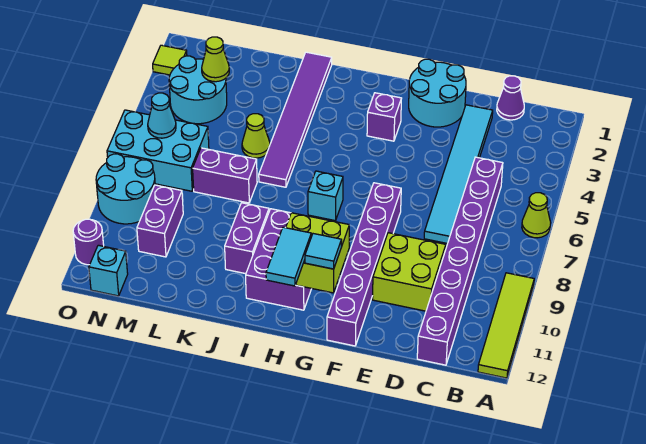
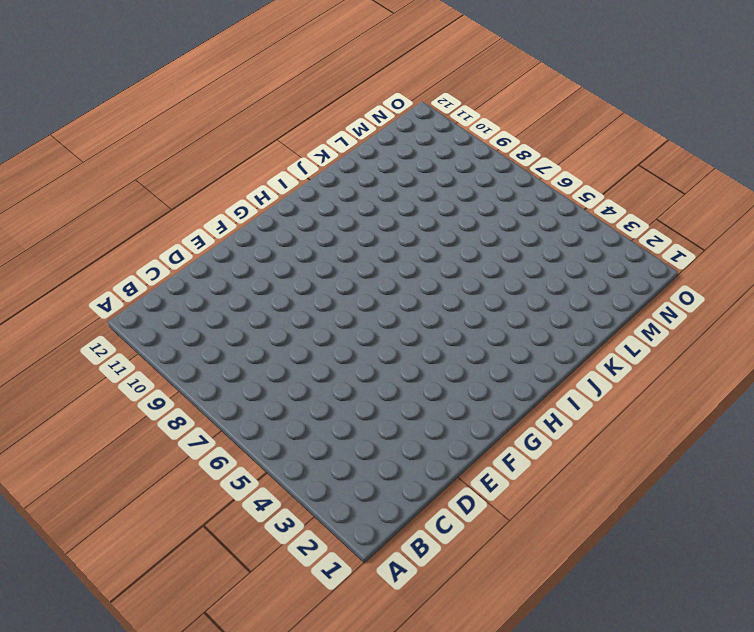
none -> lime 1x1 cone [522,193,551,238]
none -> lime 1x4 tile [478,273,534,378]
none -> purple 1x1 cone [497,76,524,120]

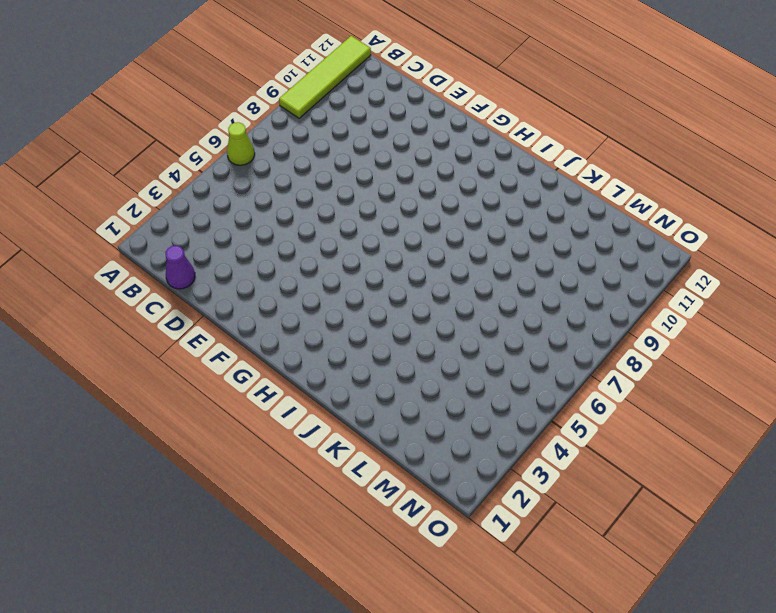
none -> purple 1x8 brick [417,157,503,365]
none -> cyan 1x6 tile [424,105,493,244]
none -> lime 2x2 brick [373,233,446,311]

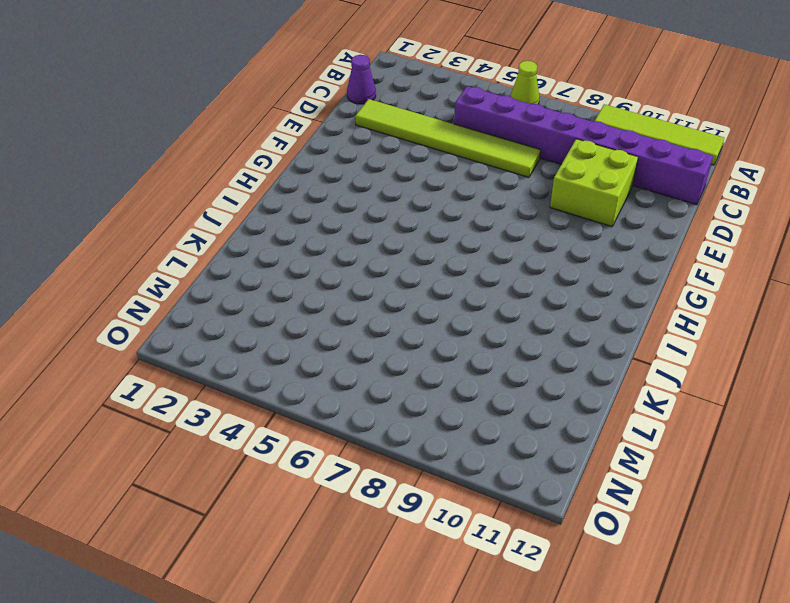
lime 1x6 tile [355,99,541,177] -> cyan 1x6 tile [424,105,493,244]
none -> cyan 2x2 round brick [409,59,466,127]
none -> purple 1x6 brick [327,183,401,346]
none -> purple 1x1 brick [367,93,402,141]

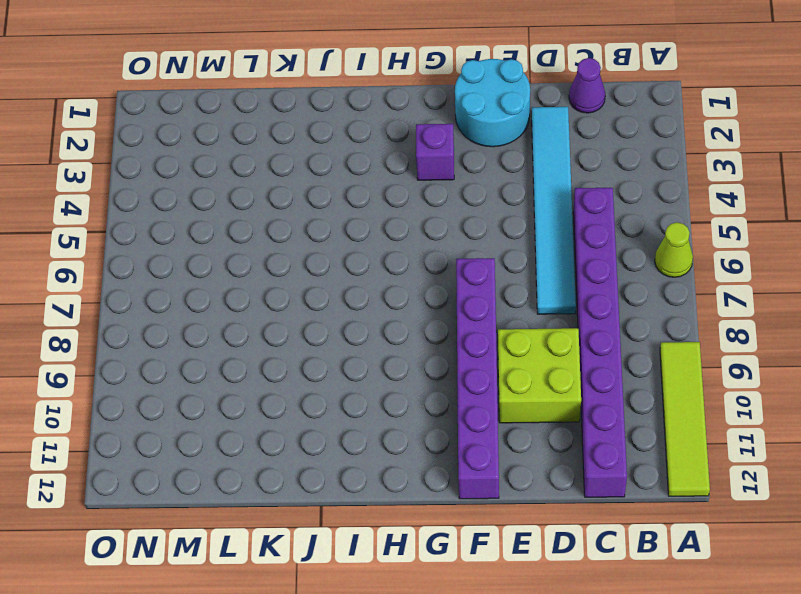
none -> cyan 1x1 brick [308,171,343,221]
none -> purple 2x3 brick [246,209,312,310]
none -> purple 1x6 tile [259,52,332,187]

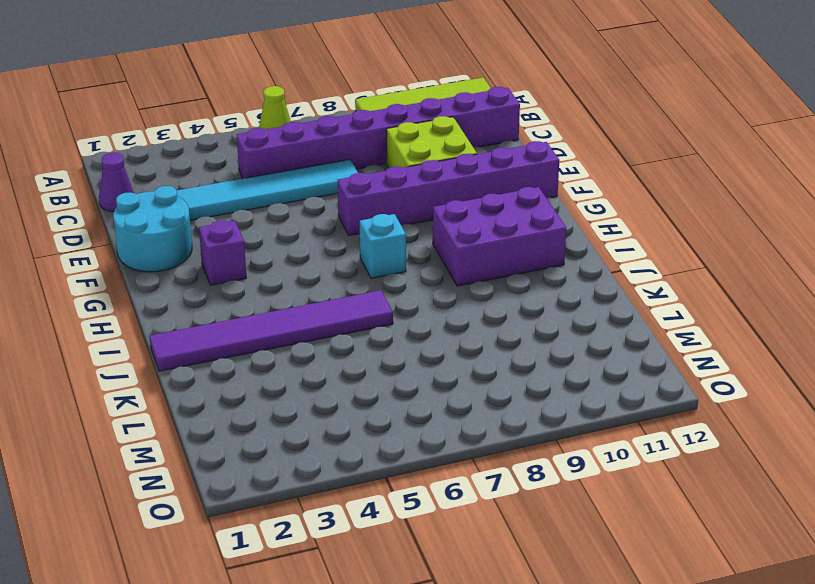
none -> purple 1x2 brick [225,203,269,274]
none -> lime 1x1 cone [242,114,270,158]
none -> purple 1x2 brick [193,148,257,203]

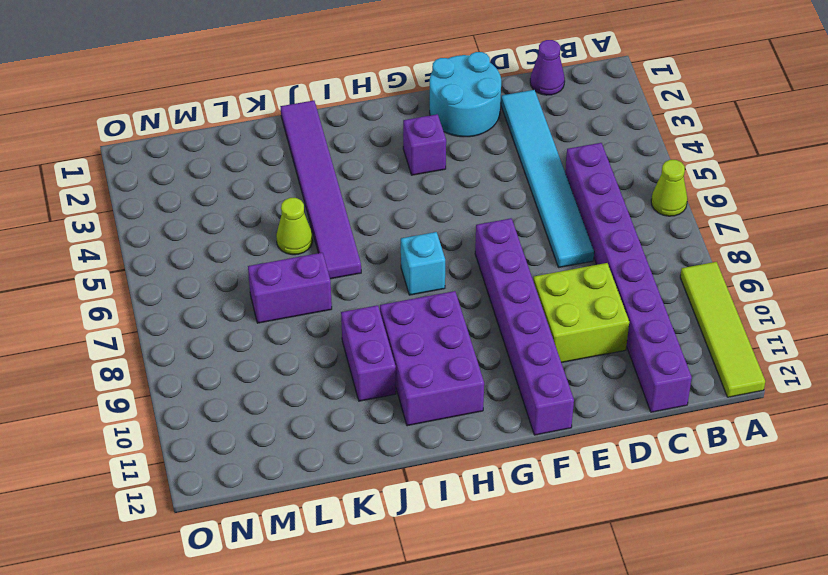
none -> cyan 2x2 round brick [169,56,227,124]
none -> cyan 2x3 brick [107,110,209,191]
none -> purple 1x2 brick [137,185,183,257]

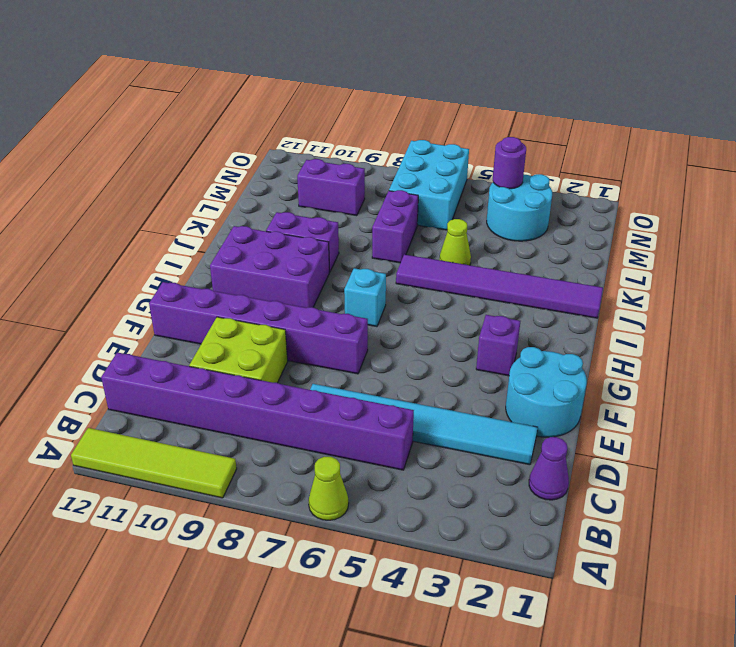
purple 1x1 round brick [493,137,526,189] -> purple 1x1 round brick moved to [73,219,104,265]
none -> cyan 2x2 round brick [96,154,155,224]
none -> cyan 1x1 brick [89,245,128,296]
none -> lime 1x1 tile [153,45,187,75]

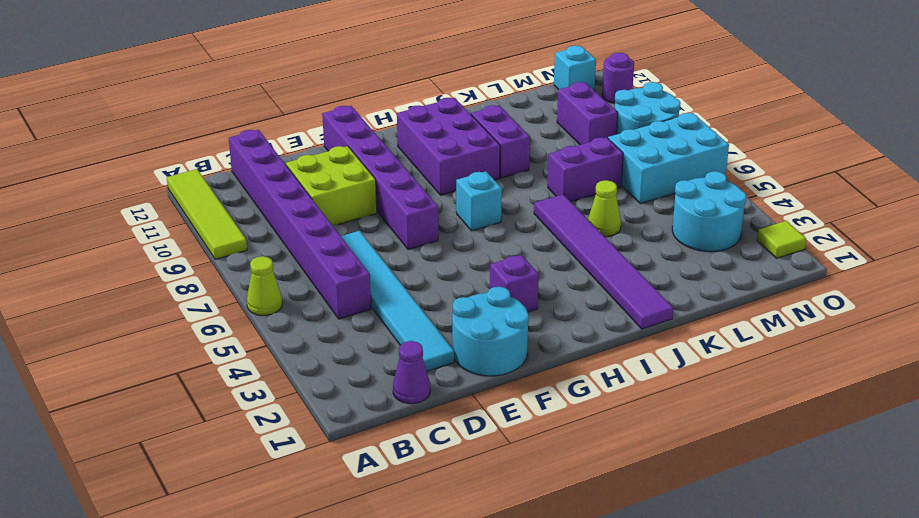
none -> lime 2x2 brick [286,213,349,293]
none -> lime 1x1 cone [202,37,229,82]
none -> cyan 1x1 cone [148,93,176,138]

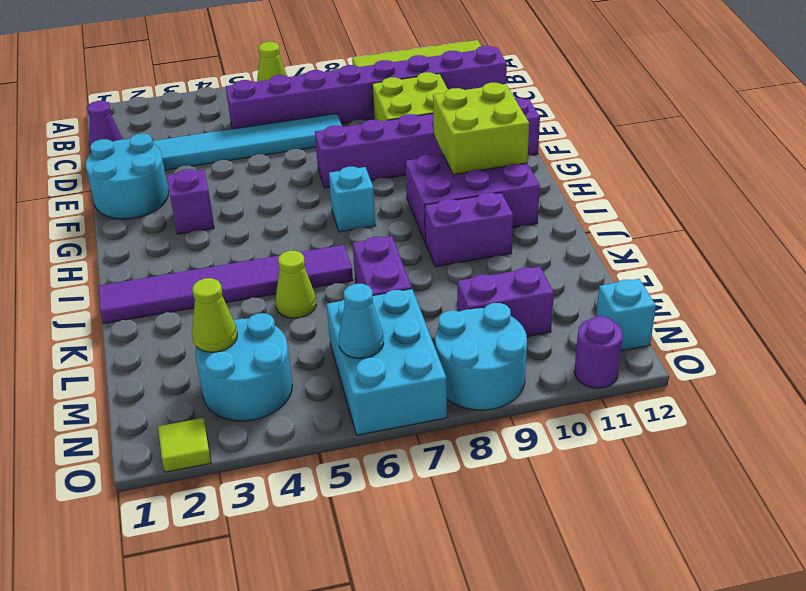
none -> cyan 1x1 tile [305,234,342,269]
none -> cyan 1x2 tile [266,227,311,286]

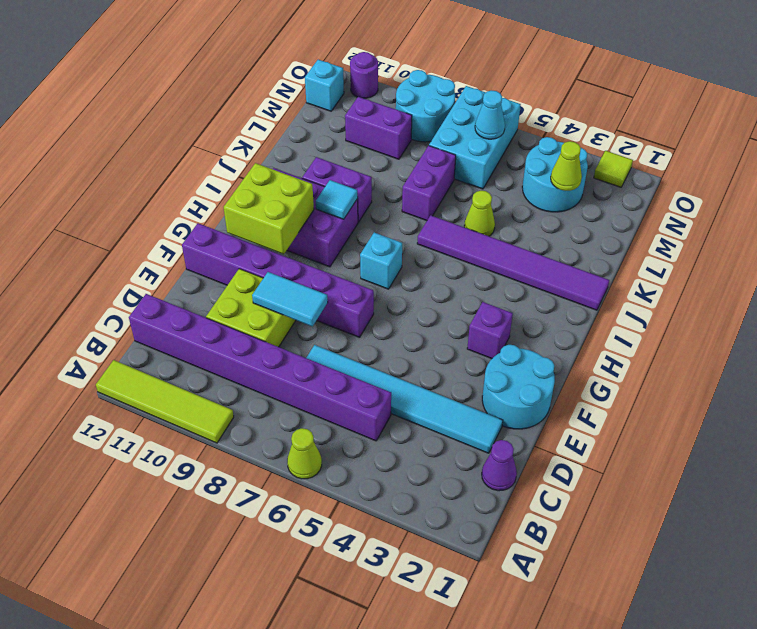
cyan 1x2 tile [252,272,328,326] -> cyan 1x2 tile moved to [266,227,311,286]
cyan 1x1 tile [316,180,358,219] -> cyan 1x1 tile moved to [305,234,342,269]

